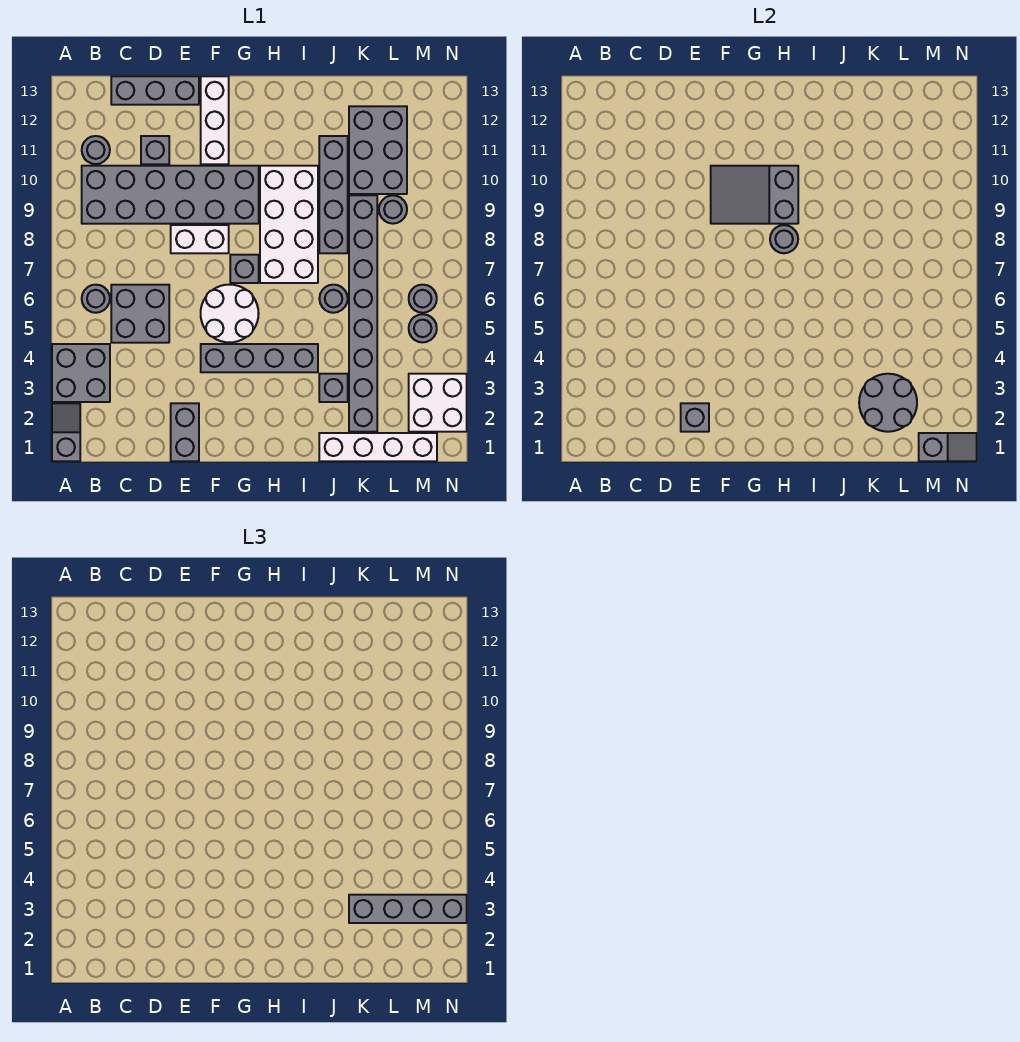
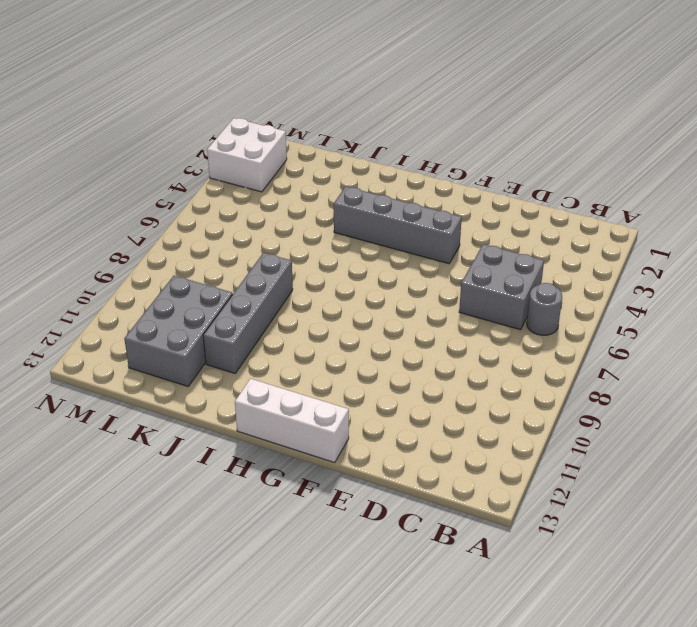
white 1x3 brick [235,379,349,463] -> white 1x3 brick turned to [201,76,229,164]
none -> grey 1x2 slope [52,403,80,461]
none -> grey 2x2 brick [52,344,110,402]
none -> grey 2x6 brick [82,166,259,224]
none -> grey 1x1 round brick [82,136,110,164]

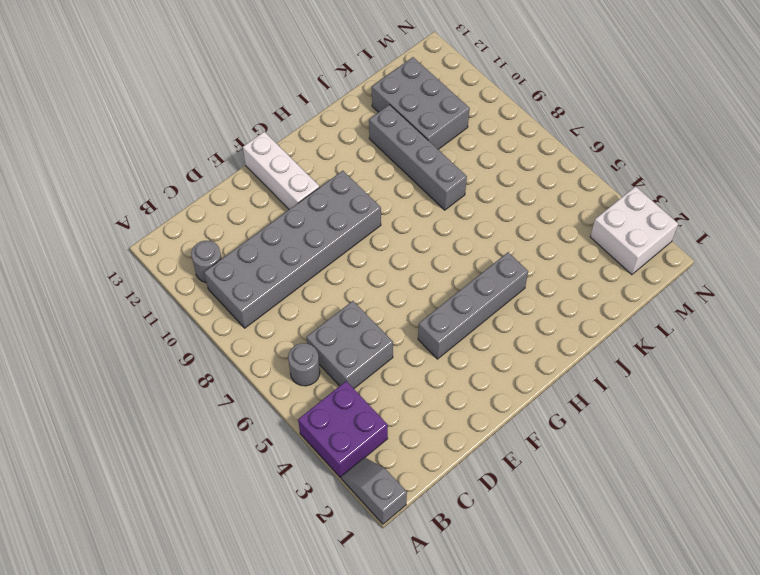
purple 2x2 brick [298,381,388,477] -> grey 2x2 brick [52,344,110,402]
none -> grey 1x3 brick [111,76,199,105]
none -> grey 1x1 brick [141,136,169,164]
none -> grey 1x2 brick [171,403,199,461]
none -> white 1x2 brick [171,225,229,253]

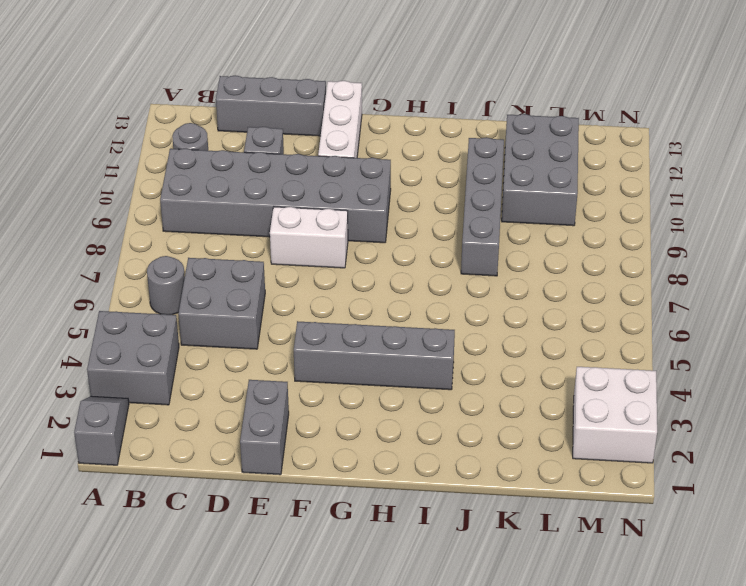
none -> white 2x2 round brick [201,285,259,343]
none -> grey 1x1 brick [230,255,259,283]
none -> white 2x4 brick [260,166,318,283]
none -> white 1x4 brick [319,433,437,461]

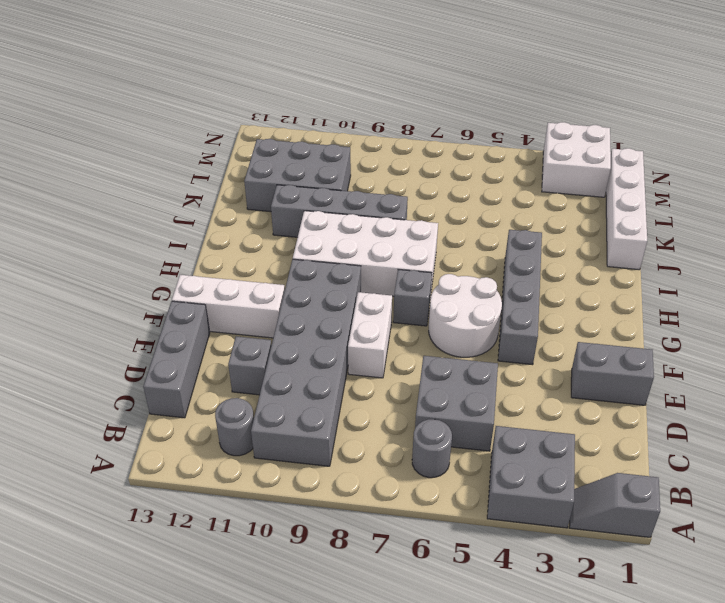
none -> grey 1x1 brick [319,374,348,402]
none -> grey 1x1 round brick [319,285,348,313]
none -> grey 1x8 brick [349,195,377,432]
none -> grey 1x1 round brick [379,195,407,224]

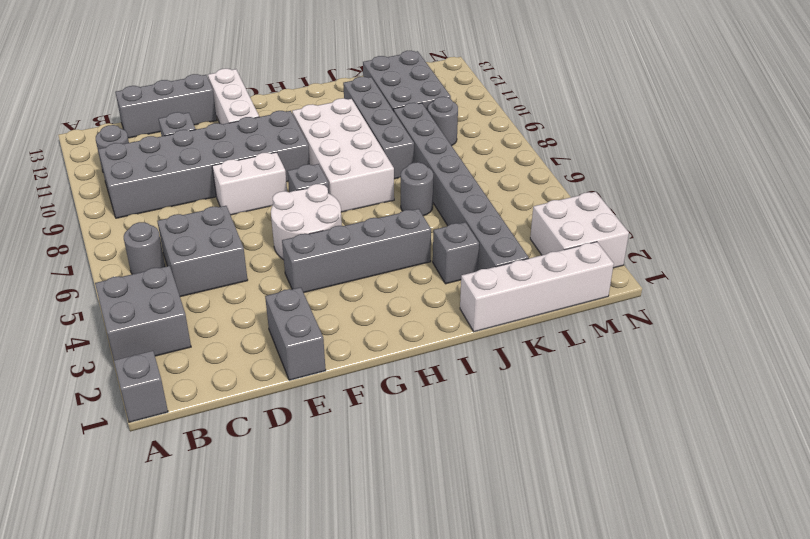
none -> grey 1x1 round brick [409,314,437,342]
none -> grey 1x1 round brick [409,285,437,313]
none -> grey 1x1 brick [681,403,709,432]
none -> grey 2x3 slope [711,166,798,224]

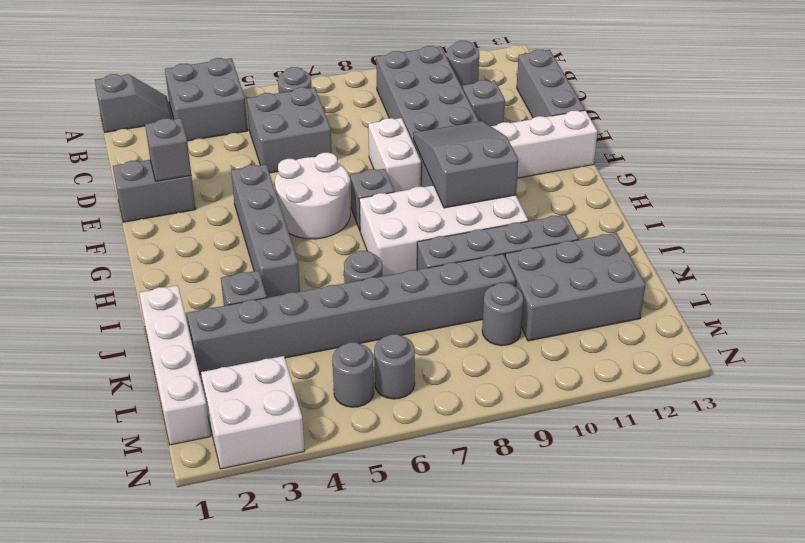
none -> grey 1x1 round brick [770,225,798,253]
none -> grey 2x2 round brick [859,374,917,432]
none -> grey 1x2 slope [919,433,977,461]
none -> grey 1x4 brick [349,895,467,923]

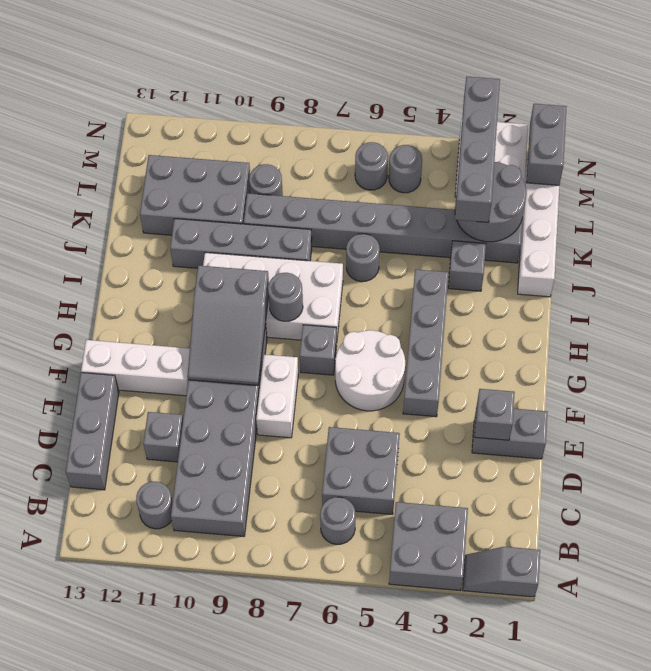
grey 1x2 brick [526,104,567,185] -> grey 1x2 slope [919,433,977,461]

